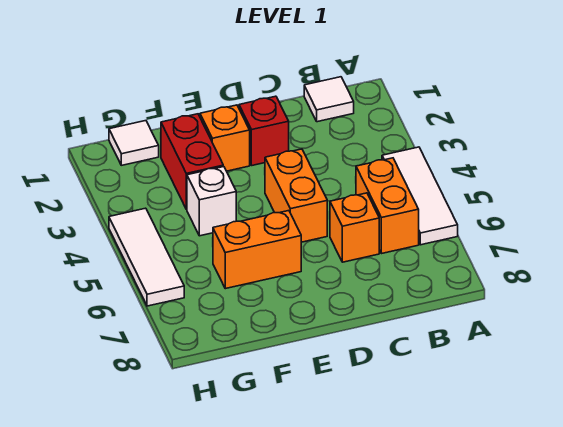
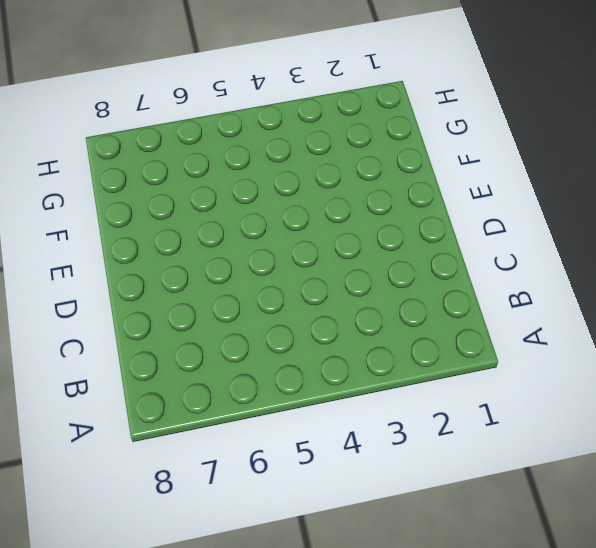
none -> white 1x3 tile [382,147,458,245]
none -> white 1x1 tile [304,77,354,122]
none -> orange 1x2 brick [356,158,419,254]

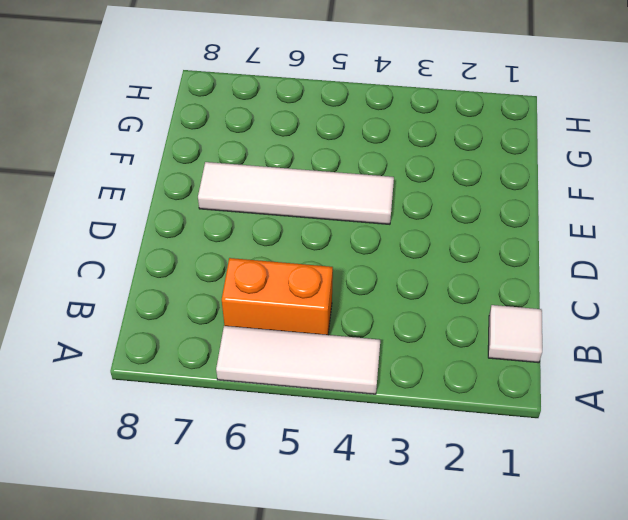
white 1x4 tile [198,162,394,224] -> orange 1x2 brick [213,211,301,289]
none -> orange 1x1 brick [330,193,379,262]
none -> red 1x1 brick [239,96,289,165]
none -> orange 1x2 brick [265,149,327,242]

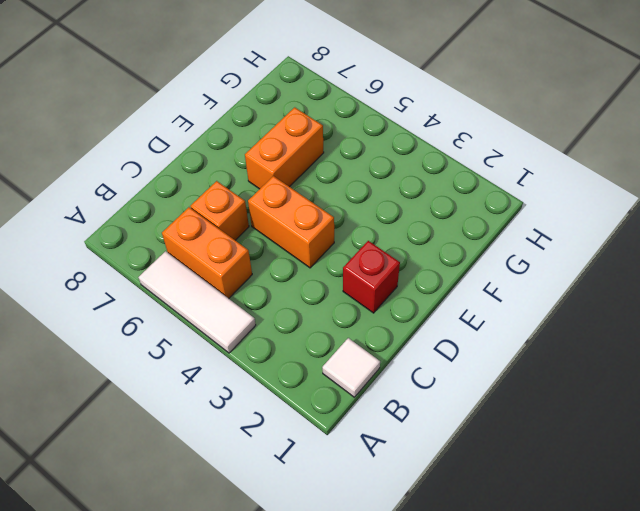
none -> orange 1x1 brick [200,105,250,171]
none -> red 1x2 brick [161,114,223,209]
none -> white 1x1 brick [187,167,236,236]

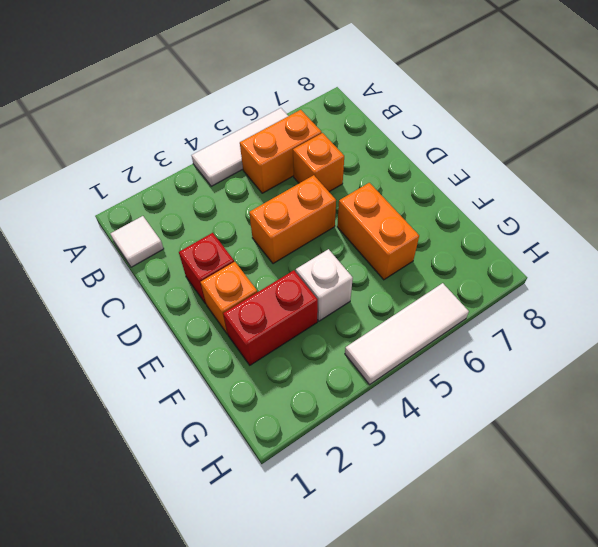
none -> white 1x1 tile [109,121,159,165]

